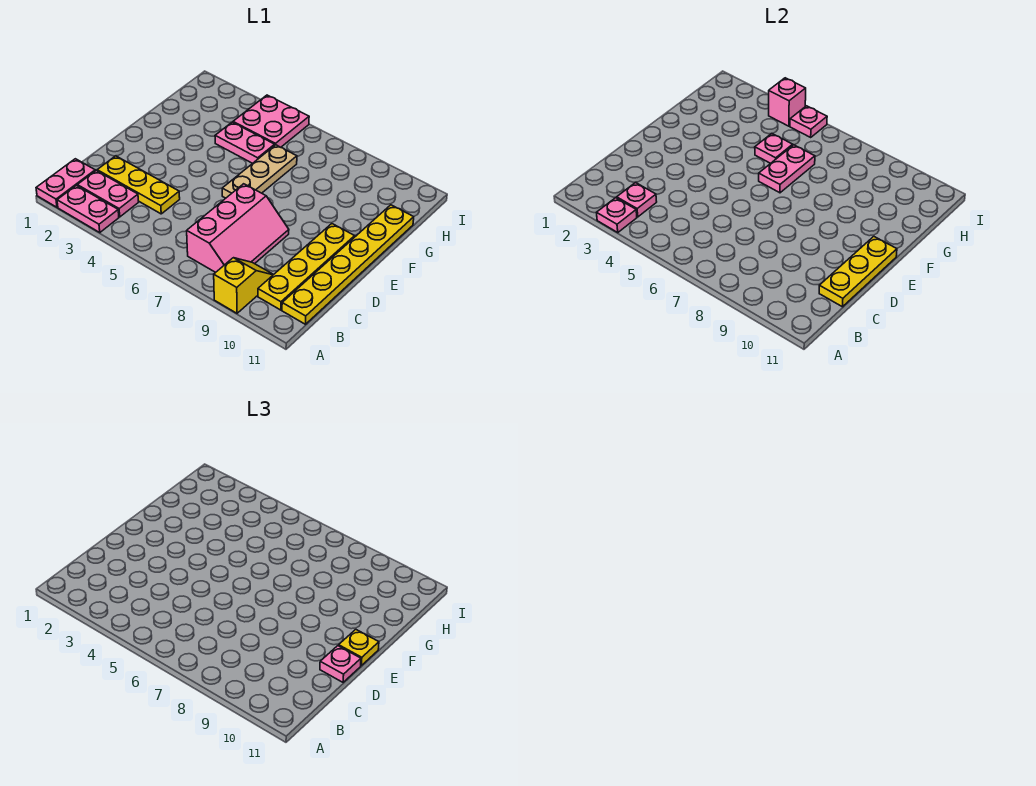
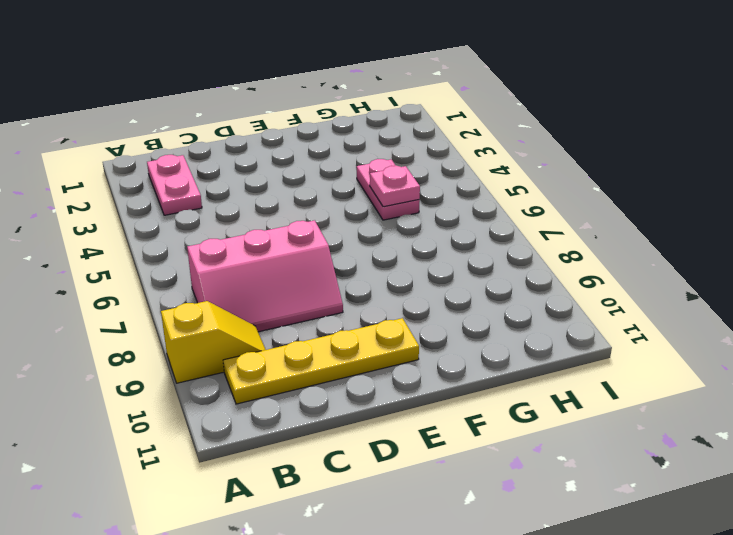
none -> pink 1x2 plate [36,159,95,207]
none -> pink 1x2 plate [57,185,119,232]
none -> yellow 1x6 plate [282,205,414,324]

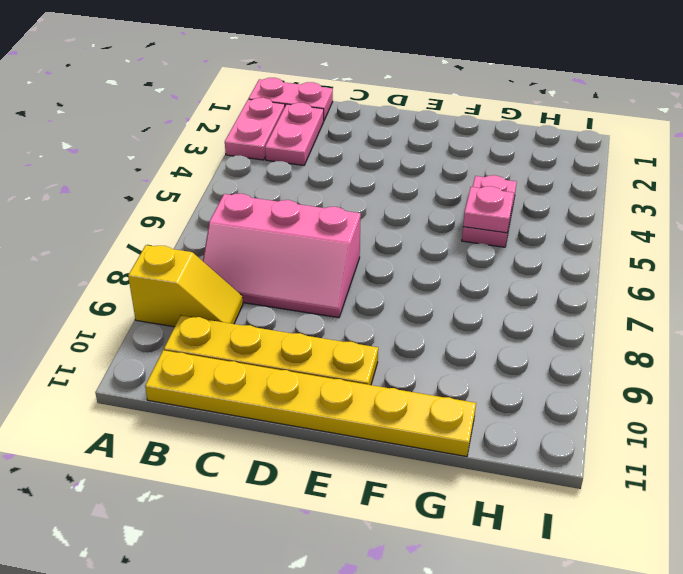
none -> yellow 1x3 plate [97,156,180,214]
none -> tan 1x3 plate [222,145,297,198]
none -> pink 2x2 plate [233,95,309,147]

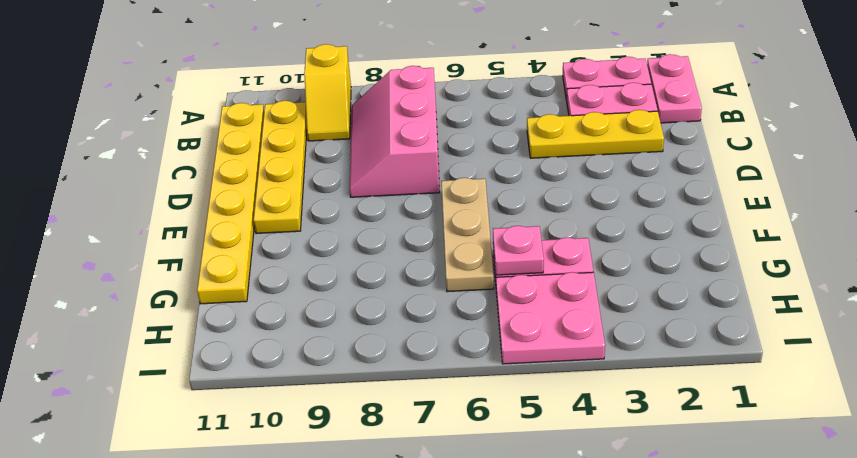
none -> pink 1x1 plate [596,198,637,232]
none -> pink 1x1 plate [617,182,657,217]
none -> yellow 1x3 plate [819,237,897,307]

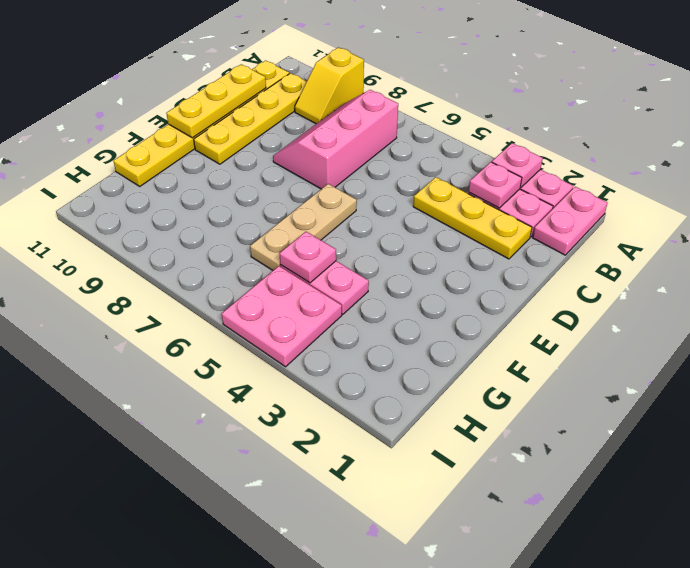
none -> pink 1x2 plate [759,145,815,193]
none -> pink 1x1 brick [769,78,806,126]
none -> pink 1x1 plate [790,106,827,137]

